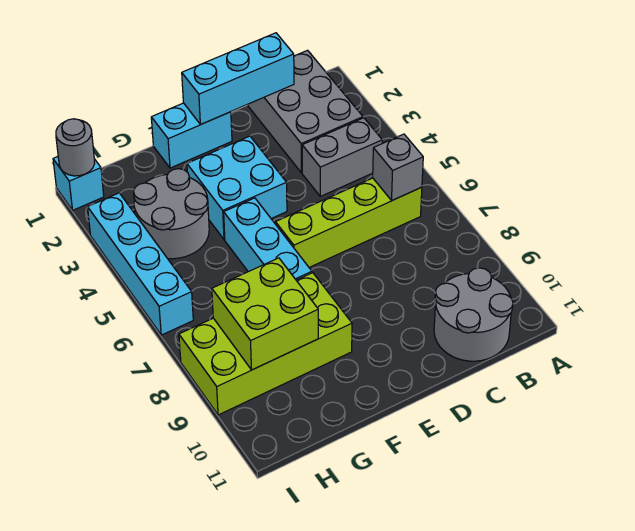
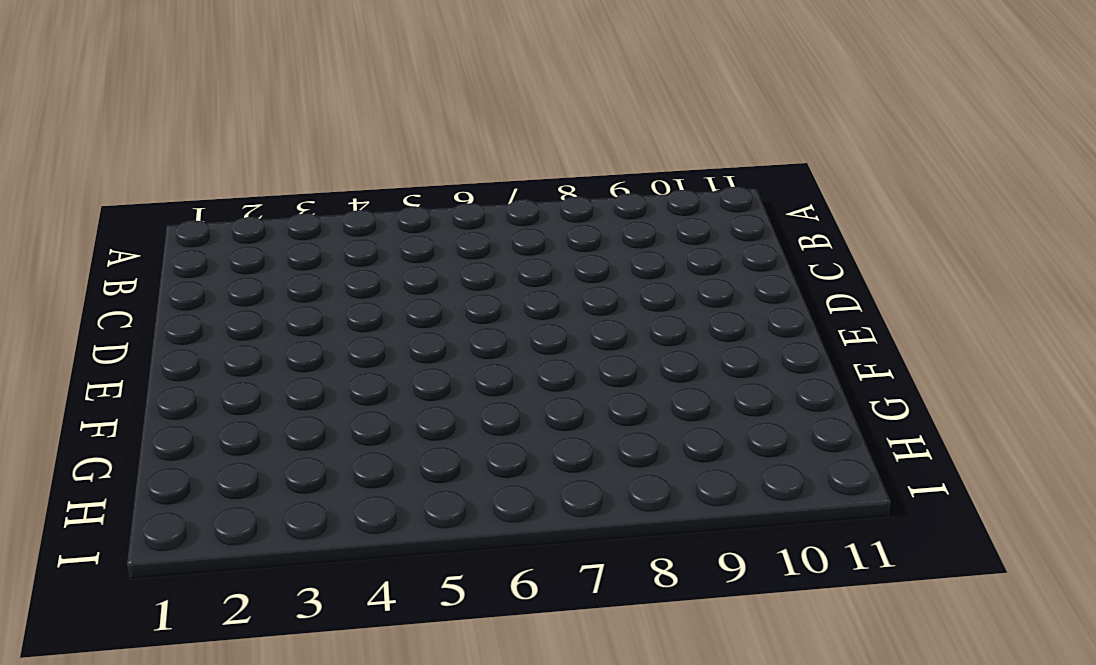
none -> grey 2x3 brick [248,50,363,173]
none -> grey 1x2 brick [302,118,382,196]
none -> lime 1x4 brick [276,178,422,267]

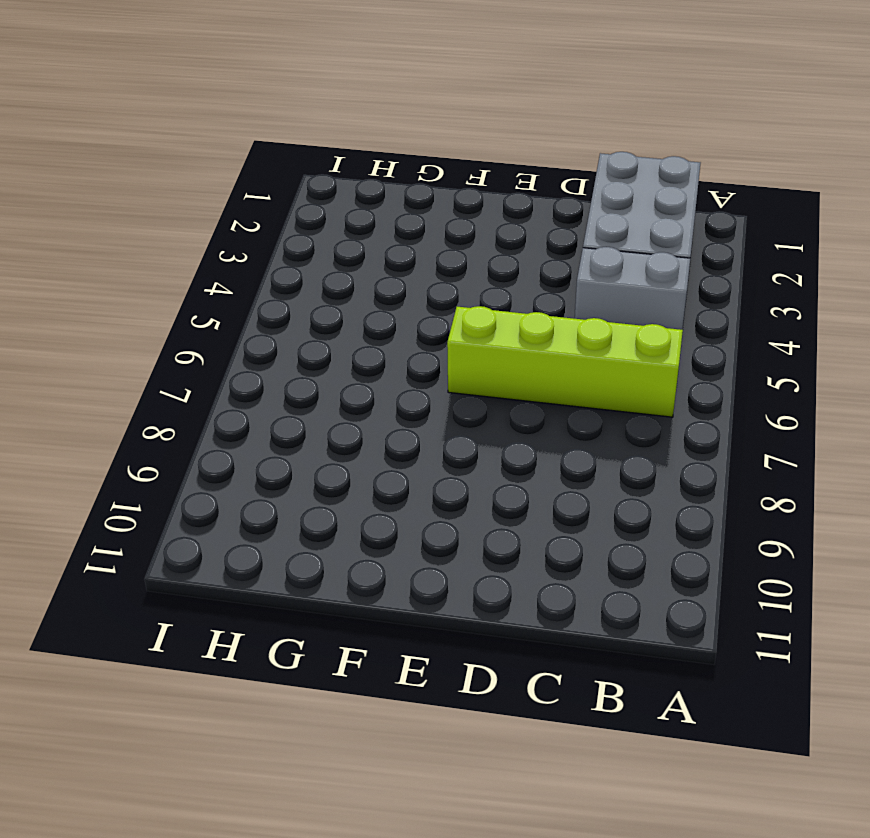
none -> grey 2x2 round brick [434,268,513,361]
none -> cyan 1x2 brick [151,103,232,168]
none -> cyan 2x2 brick [187,136,287,240]

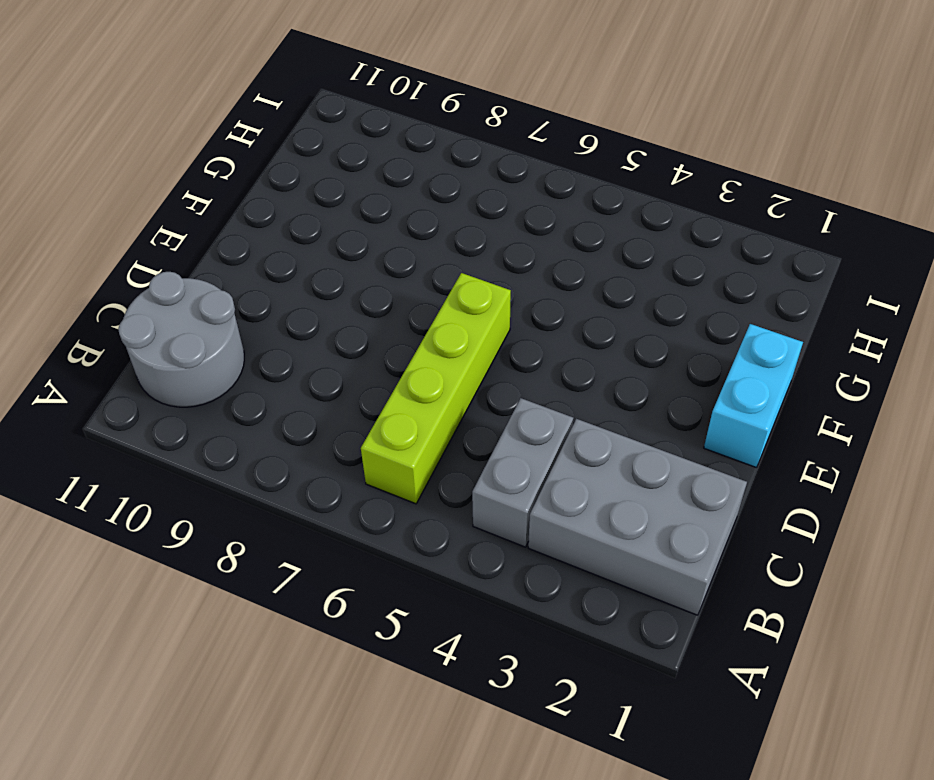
none -> cyan 2x2 brick [187,136,287,240]
none -> cyan 1x3 brick [224,198,312,280]
none -> lime 2x4 brick [179,273,352,415]

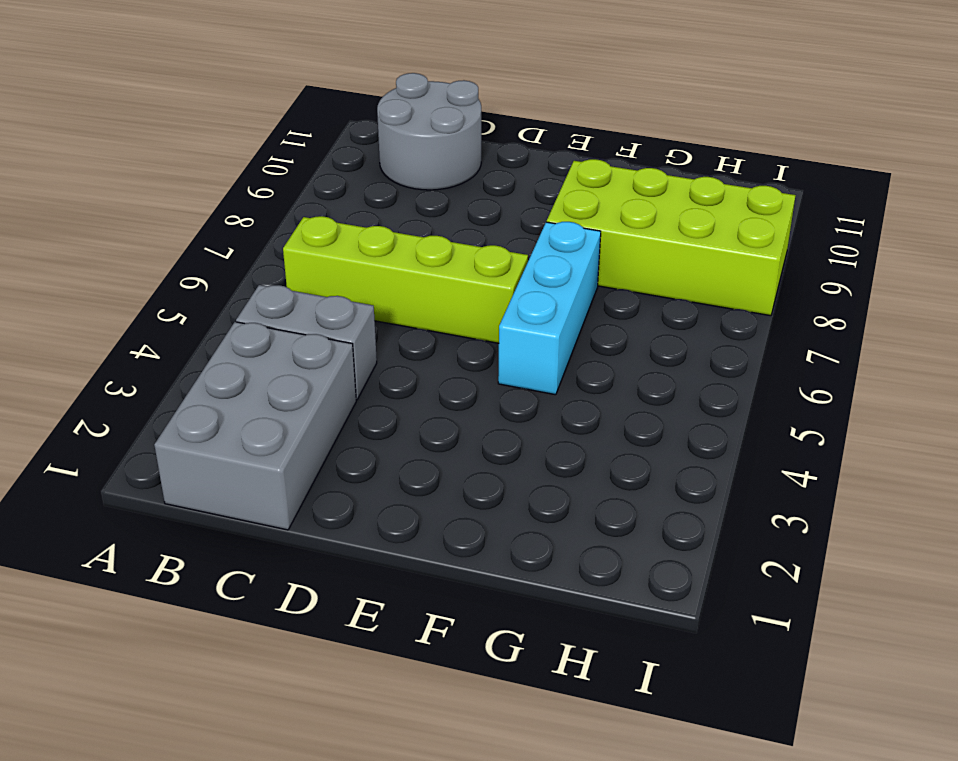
none -> cyan 1x2 brick [151,103,232,168]
none -> cyan 2x2 brick [187,136,287,240]
none -> grey 2x2 round brick [134,169,209,259]

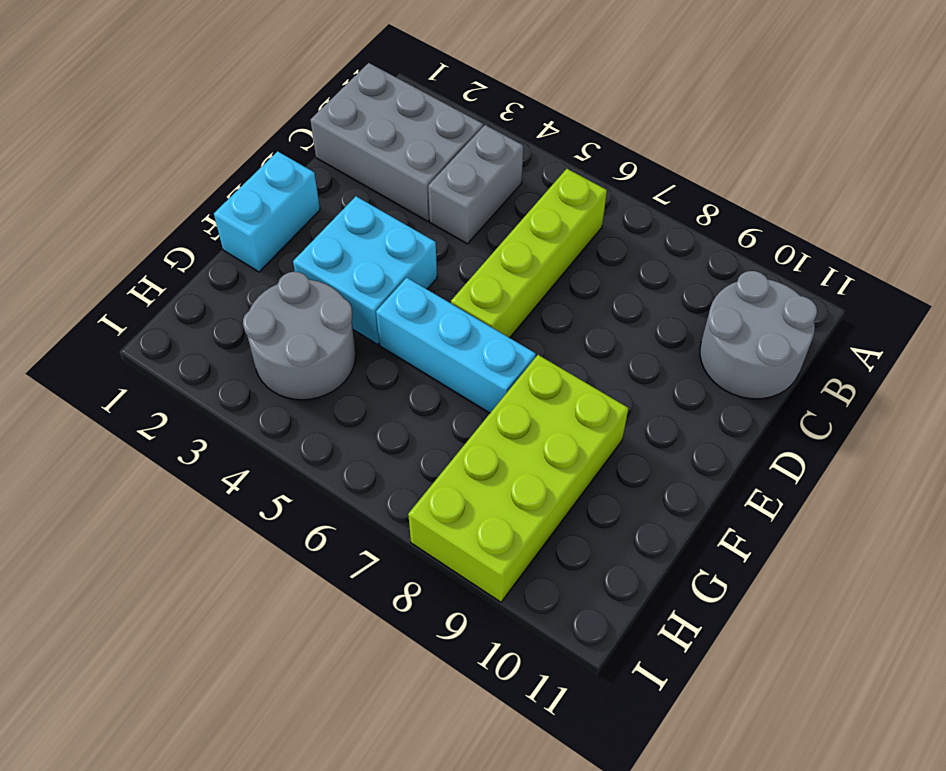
none -> cyan 1x1 brick [53,157,104,210]
none -> cyan 1x4 brick [88,193,193,335]
none -> grey 1x1 brick [373,134,423,200]

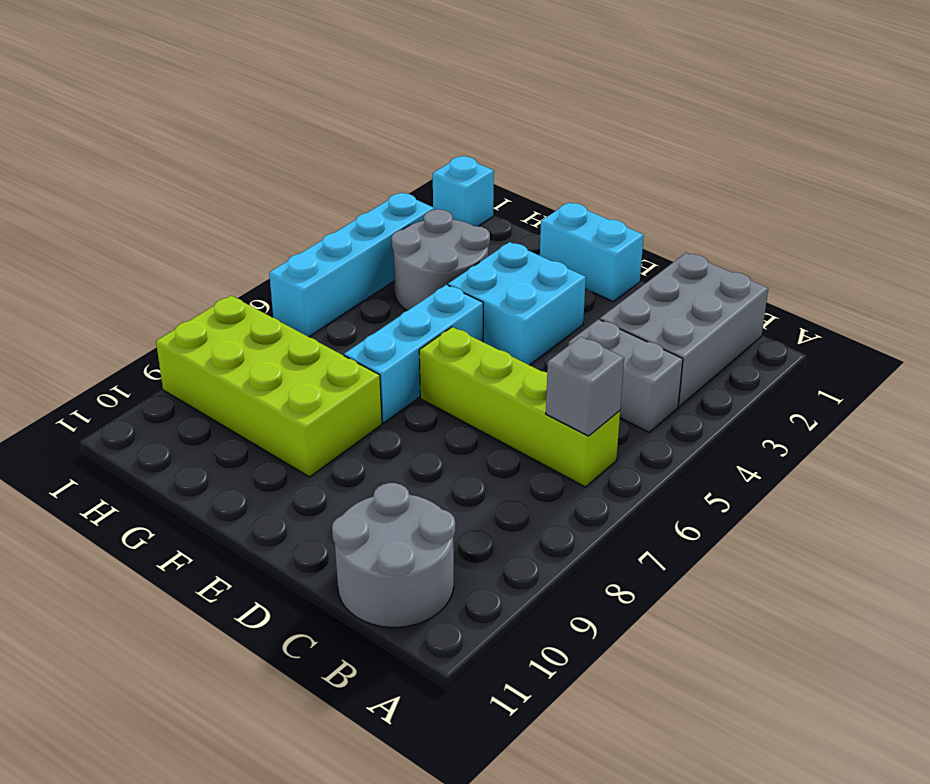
none -> cyan 1x3 brick [182,33,294,124]
none -> lime 2x2 brick [212,258,318,370]
none -> grey 1x1 round brick [56,119,95,176]

